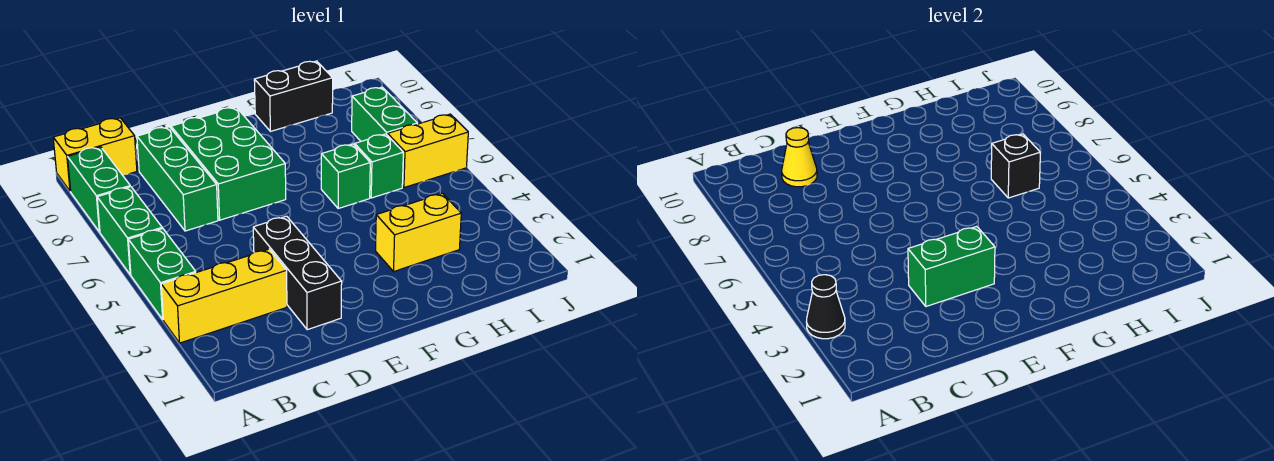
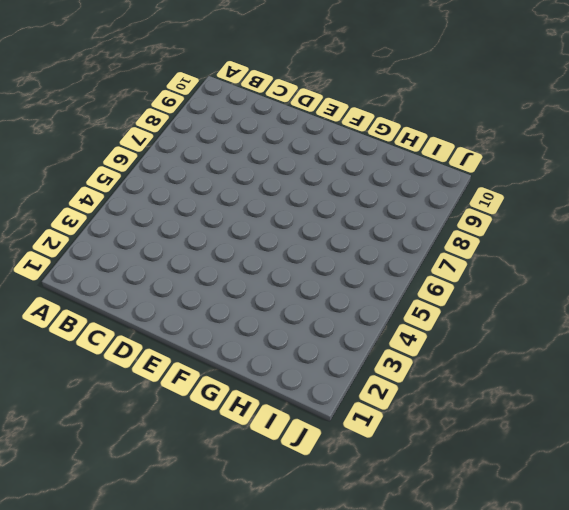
none -> yellow 1x3 brick [161,249,287,343]
none -> green 1x2 brick [128,228,196,319]
none -> green 1x2 brick [97,187,162,275]

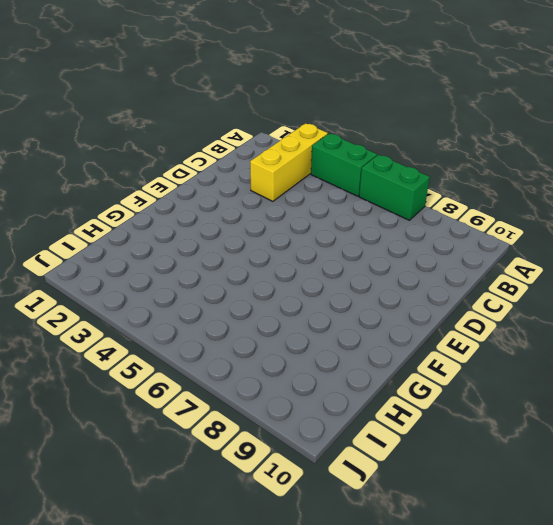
none -> green 1x2 brick [68,147,130,232]
none -> yellow 1x2 brick [53,118,137,191]
none -> green 1x3 brick [137,127,218,231]

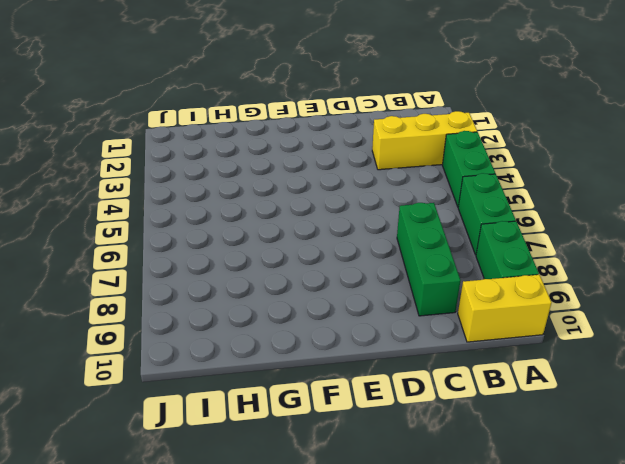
none -> black 1x3 brick [253,216,342,330]
none -> green 2x3 brick [171,107,286,220]
none -> yellow 1x2 brick [376,193,461,271]

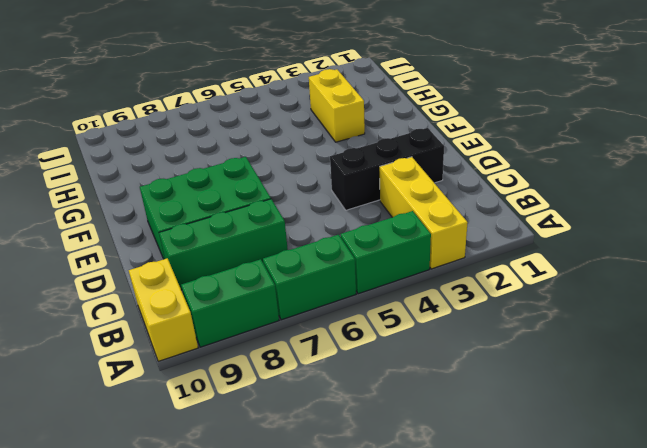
none -> green 1x1 brick [321,144,370,209]
none -> black 1x2 brick [254,61,333,131]
none -> green 1x1 brick [355,134,403,198]

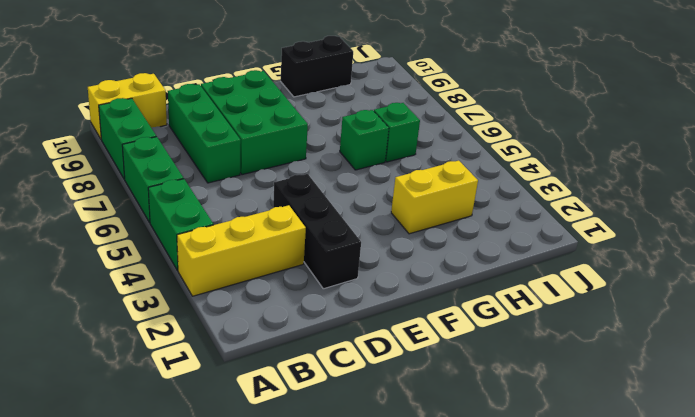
none -> yellow 1x2 brick [388,114,468,188]
none -> green 1x2 brick [352,87,417,141]
none -> black 1x1 cone [806,275,845,339]

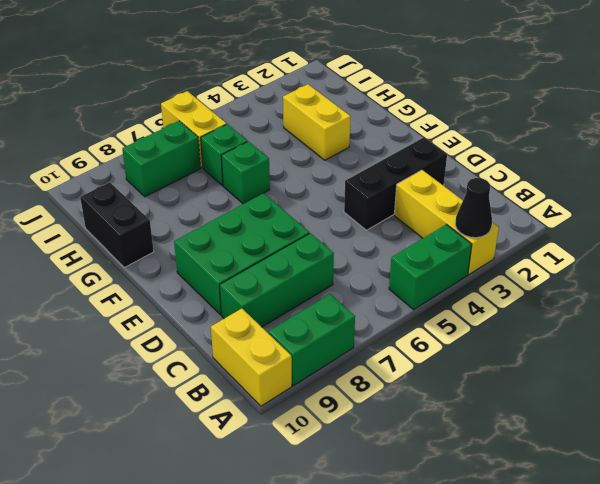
none -> green 1x2 brick [97,187,162,275]
none -> yellow 1x1 cone [782,128,817,187]
none -> green 1x2 brick [908,226,995,306]

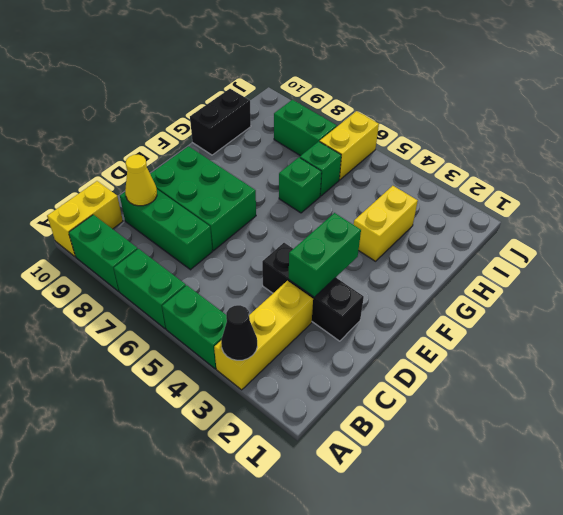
none -> black 1x1 brick [991,134,1040,198]

